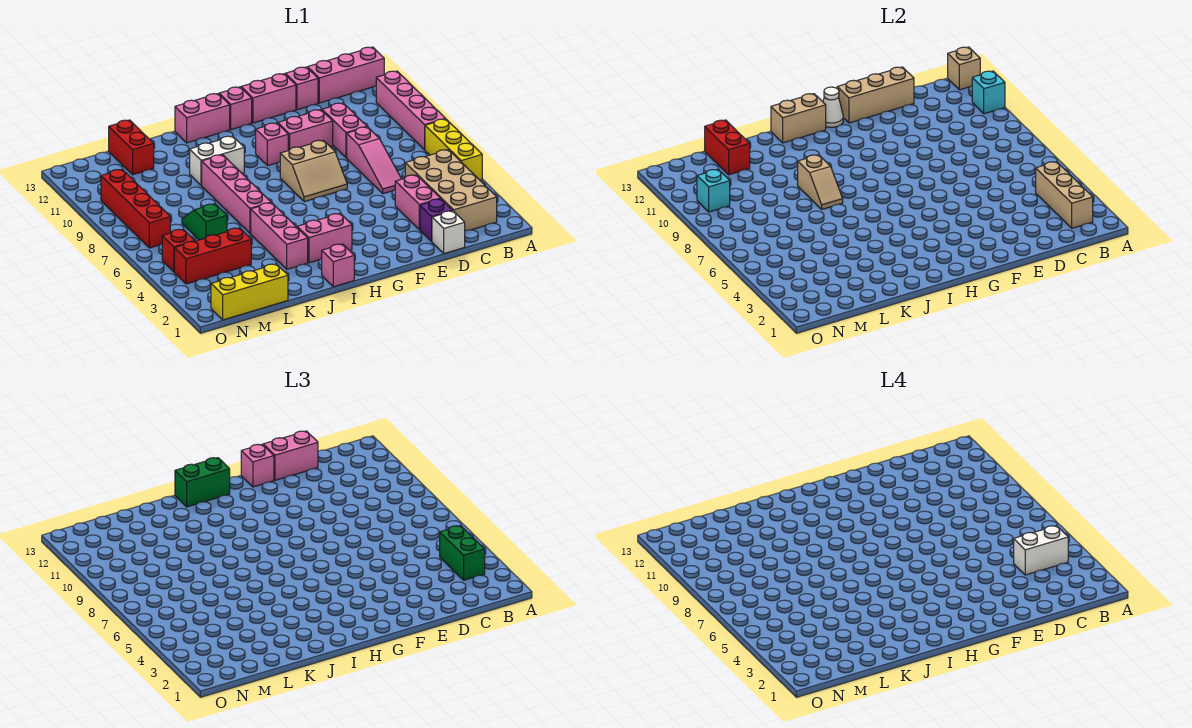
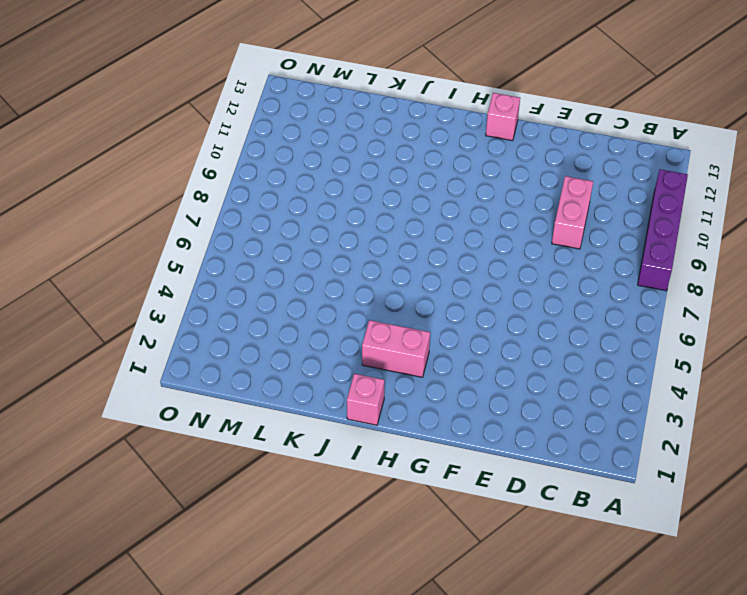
purple 1x4 brick [638,169,688,291] -> pink 1x4 brick [376,71,446,150]
none -> yellow 1x3 brick [425,119,482,180]
none -> pink 1x3 brick [308,47,384,103]
none -> tan 2x4 brick [405,150,497,231]
none -> white 1x1 brick [432,211,465,254]

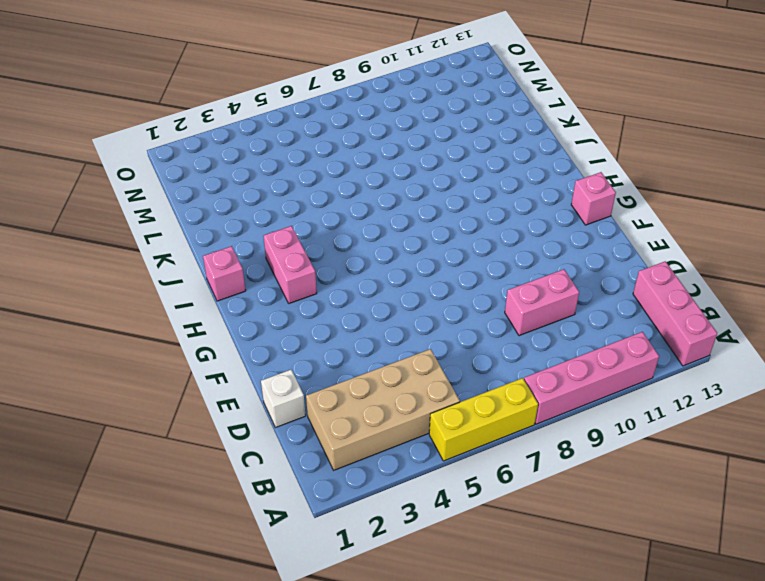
none -> purple 1x1 brick [420,199,453,241]
none -> pink 1x2 brick [395,175,440,230]
none -> pink 1x3 slope [347,127,401,194]
none -> pink 1x1 brick [285,67,318,110]

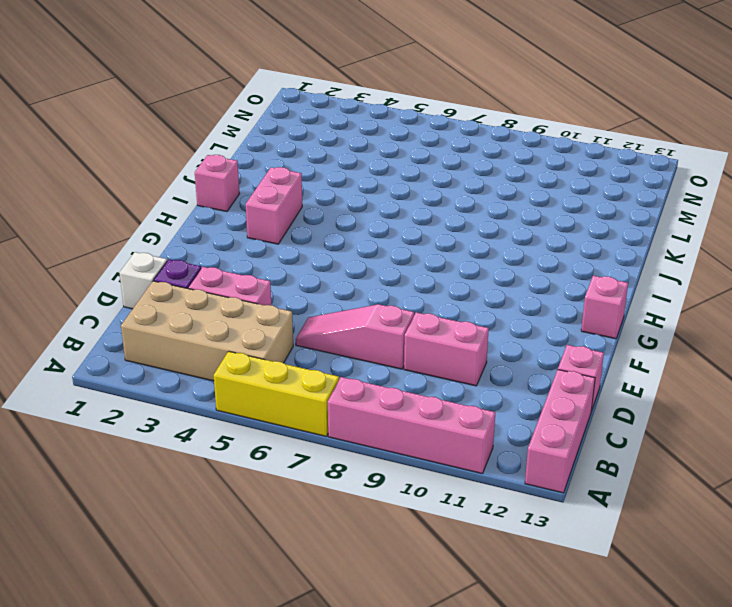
none -> pink 1x2 brick [278,110,333,151]
none -> pink 1x2 brick [241,74,296,123]
none -> tan 2x2 slope [280,140,347,202]
none -> pink 1x1 brick [256,123,288,166]

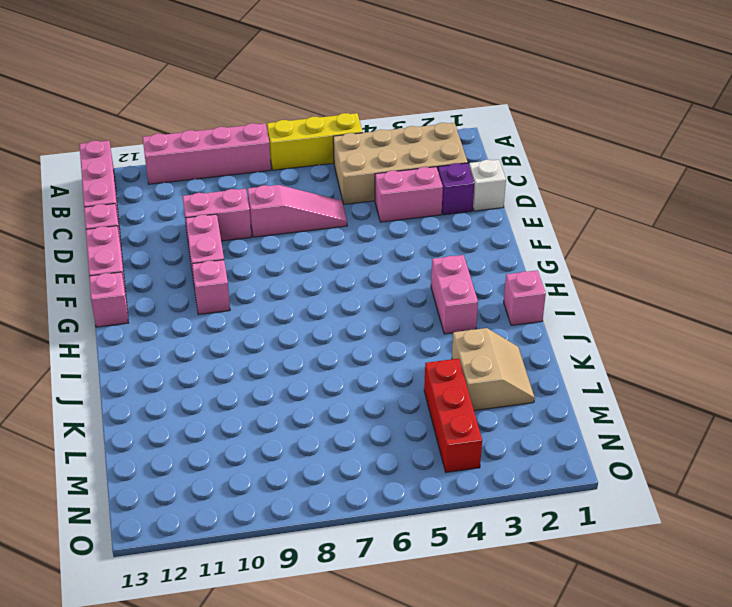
tan 2x2 slope [452,328,535,411] -> tan 2x2 slope moved to [280,140,347,202]
none -> pink 1x2 brick [175,94,230,143]
none -> white 1x2 brick [190,136,244,186]
none -> pink 1x3 brick [251,203,308,269]
none -> pink 1x4 brick [202,155,271,233]

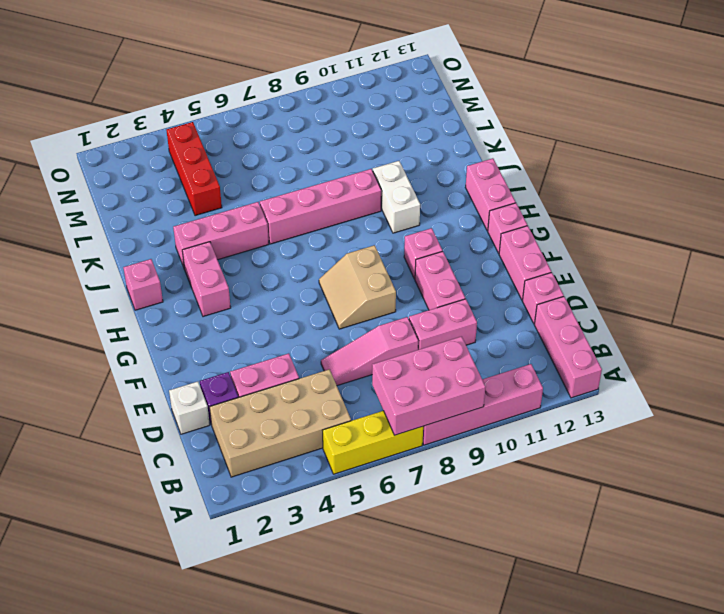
pink 2x3 brick [372,336,486,435] -> none
none -> yellow 1x3 brick [211,264,288,320]
none -> green 1x2 slope [182,204,227,240]
none -> red 1x2 brick [109,120,154,175]
none -> red 1x1 brick [162,229,195,272]

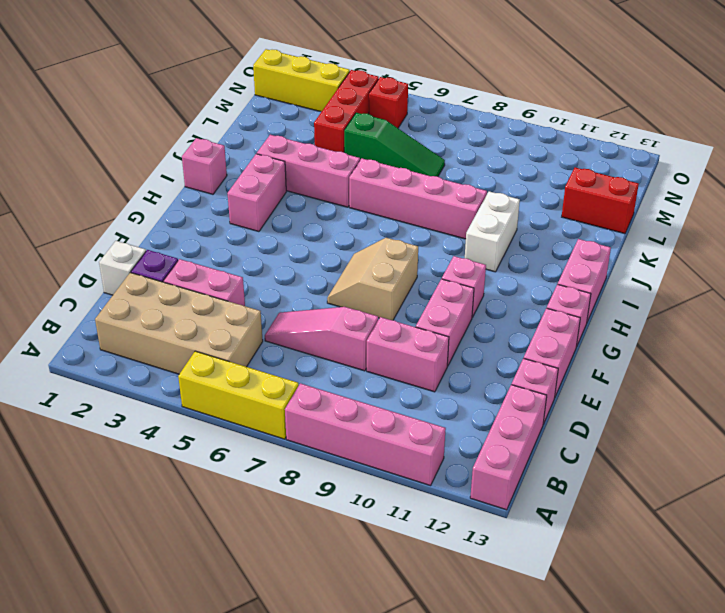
green 1x3 slope [344,113,445,176] -> green 1x2 slope [182,204,227,240]
yellow 1x3 brick [253,49,350,112] -> yellow 1x3 brick turned to [211,264,288,320]
none -> red 1x4 brick [101,169,170,248]
none -> cyan 1x1 brick [972,71,1005,114]
none -> tan 1x1 brick [948,47,980,90]
none -> tan 1x3 brick [1036,162,1093,228]

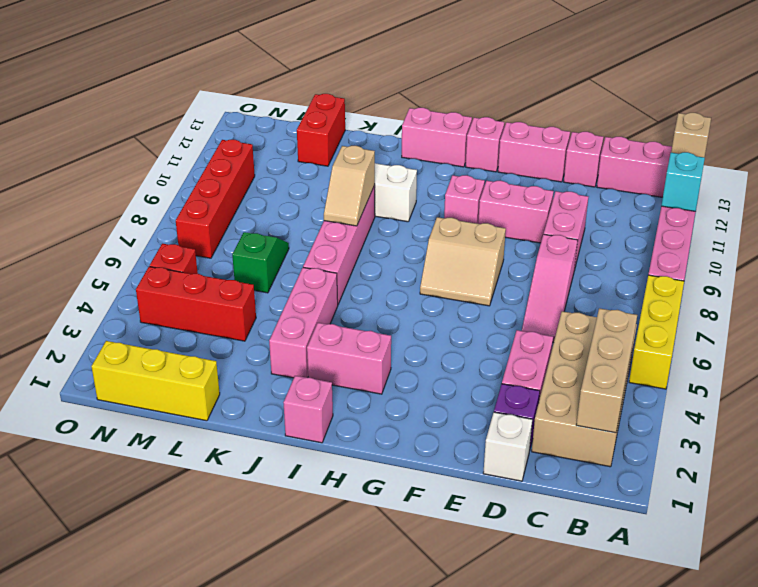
none -> tan 1x3 brick [837,67,914,123]
none -> white 1x1 cone [823,87,843,127]
none -> tan 1x2 brick [771,94,826,143]
none -> red 1x2 brick [705,120,750,175]

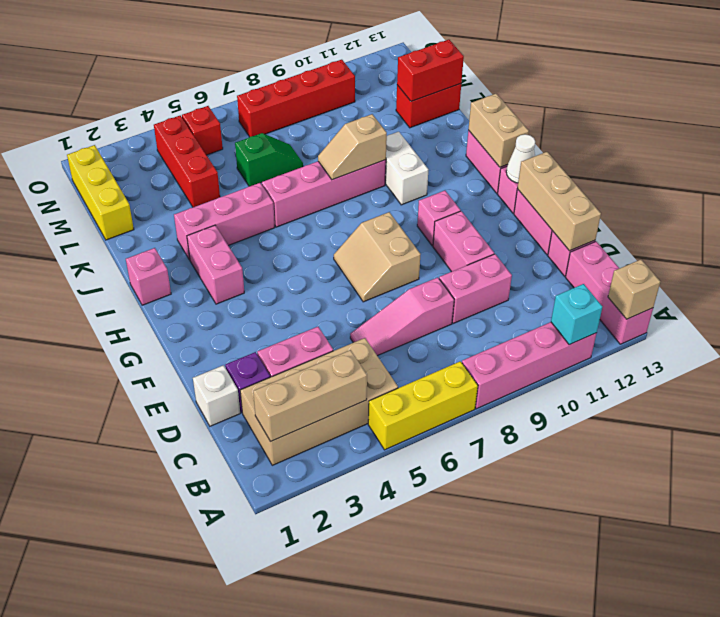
none -> cyan 1x1 brick [697,169,730,212]
none -> green 1x2 brick [440,526,485,580]
none -> pink 1x2 brick [263,431,318,480]
none -> pink 1x1 brick [241,444,274,487]

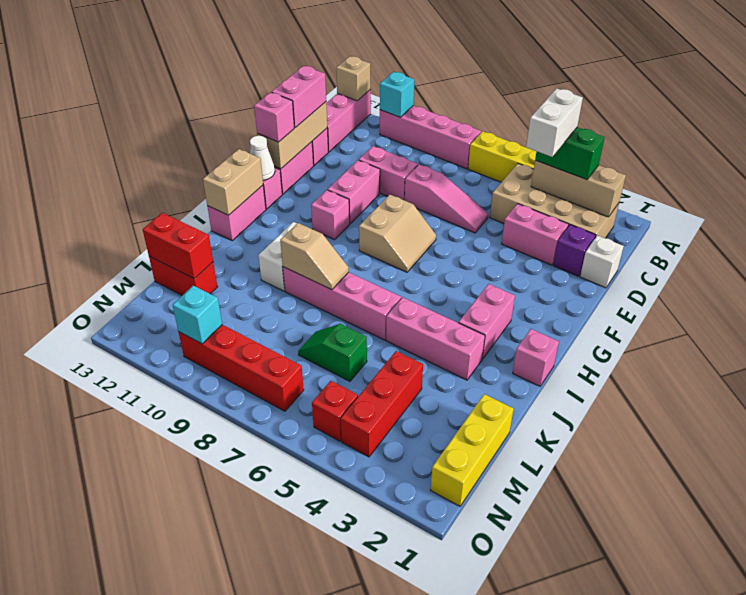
none -> green 1x2 brick [175,458,230,507]

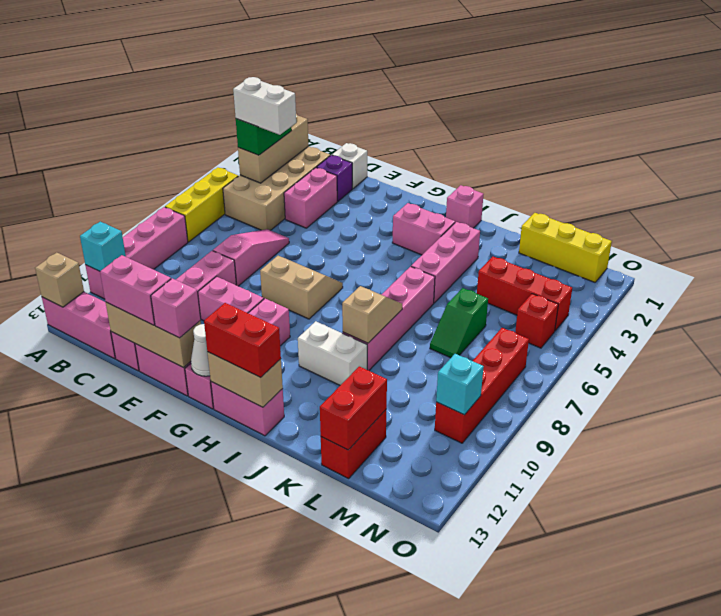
red 1x2 brick [204,303,281,377] -> green 1x2 brick [175,458,230,507]

